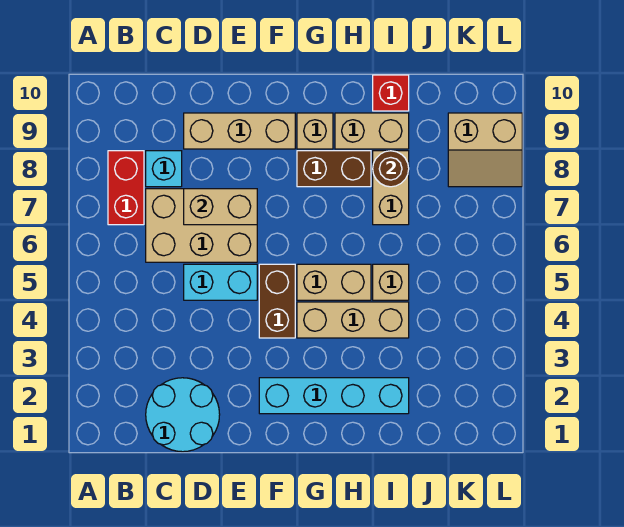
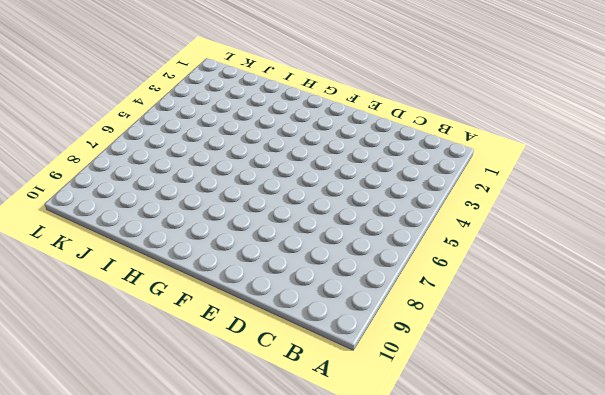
none -> red 1x2 brick [108,151,144,225]
none -> cyan 2x2 round brick [146,378,220,452]
none -> tan 2x3 brick [146,189,257,262]

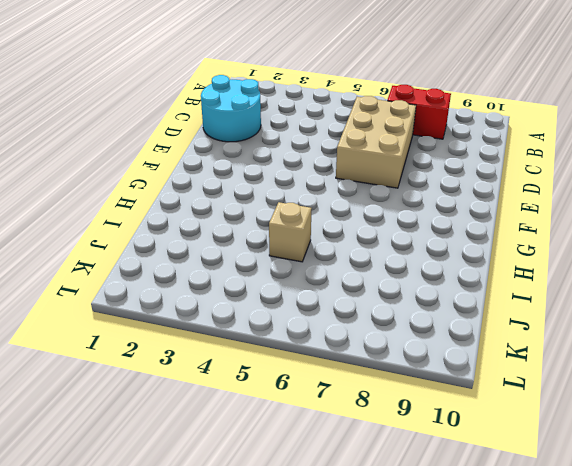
none -> cyan 1x1 brick [146,151,182,187]
none -> cyan 1x2 brick [184,264,257,300]
none -> tan 1x3 brick [184,113,295,149]

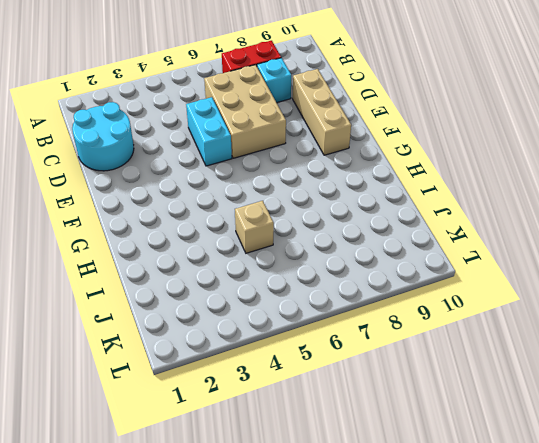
none -> cyan 1x4 brick [259,378,409,414]
none -> brown 1x2 brick [259,264,295,338]
none -> tan 1x3 brick [297,302,409,338]

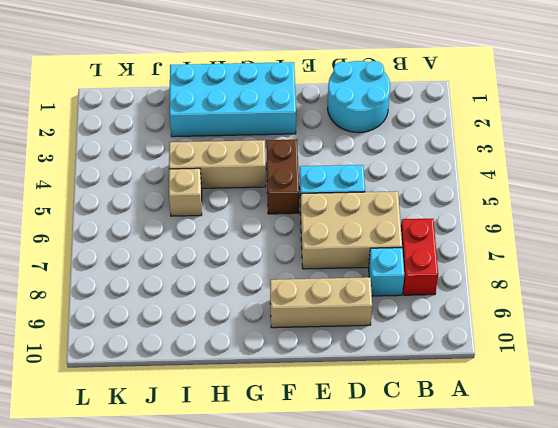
cyan 2x4 brick [170,62,296,137] -> cyan 1x4 brick [259,378,409,414]
none -> tan 1x2 brick [297,264,371,300]
none -> brown 1x2 brick [297,151,371,187]
none -> tan 1x1 brick [297,113,333,149]

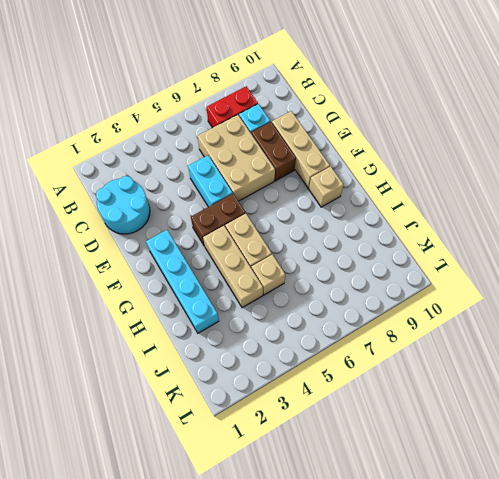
brown 1x2 brick [251,122,296,181] -> brown 1x2 brick moved to [297,151,371,187]
none -> tan 1x2 brick [335,113,409,149]
none -> tan 1x2 brick [373,151,409,225]
none -> red 1x1 brick [373,75,409,111]

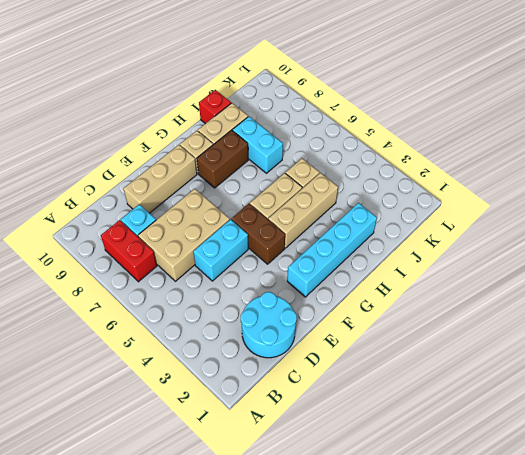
cyan 1x2 brick [232,117,283,173] -> tan 1x2 brick [373,151,409,225]
none -> tan 2x2 slope [448,113,522,187]
none -> tan 1x2 brick [184,189,257,225]
none -> brown 1x1 round brick [373,151,409,187]

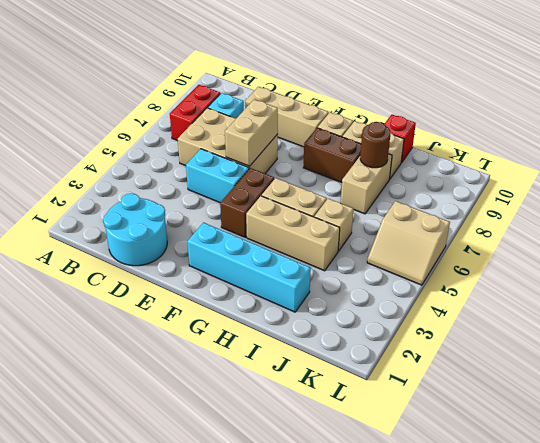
tan 1x2 brick [225,99,278,166] -> tan 1x2 brick turned to [184,189,257,225]
tan 2x2 slope [367,201,450,285] -> tan 2x2 slope moved to [448,113,522,187]

